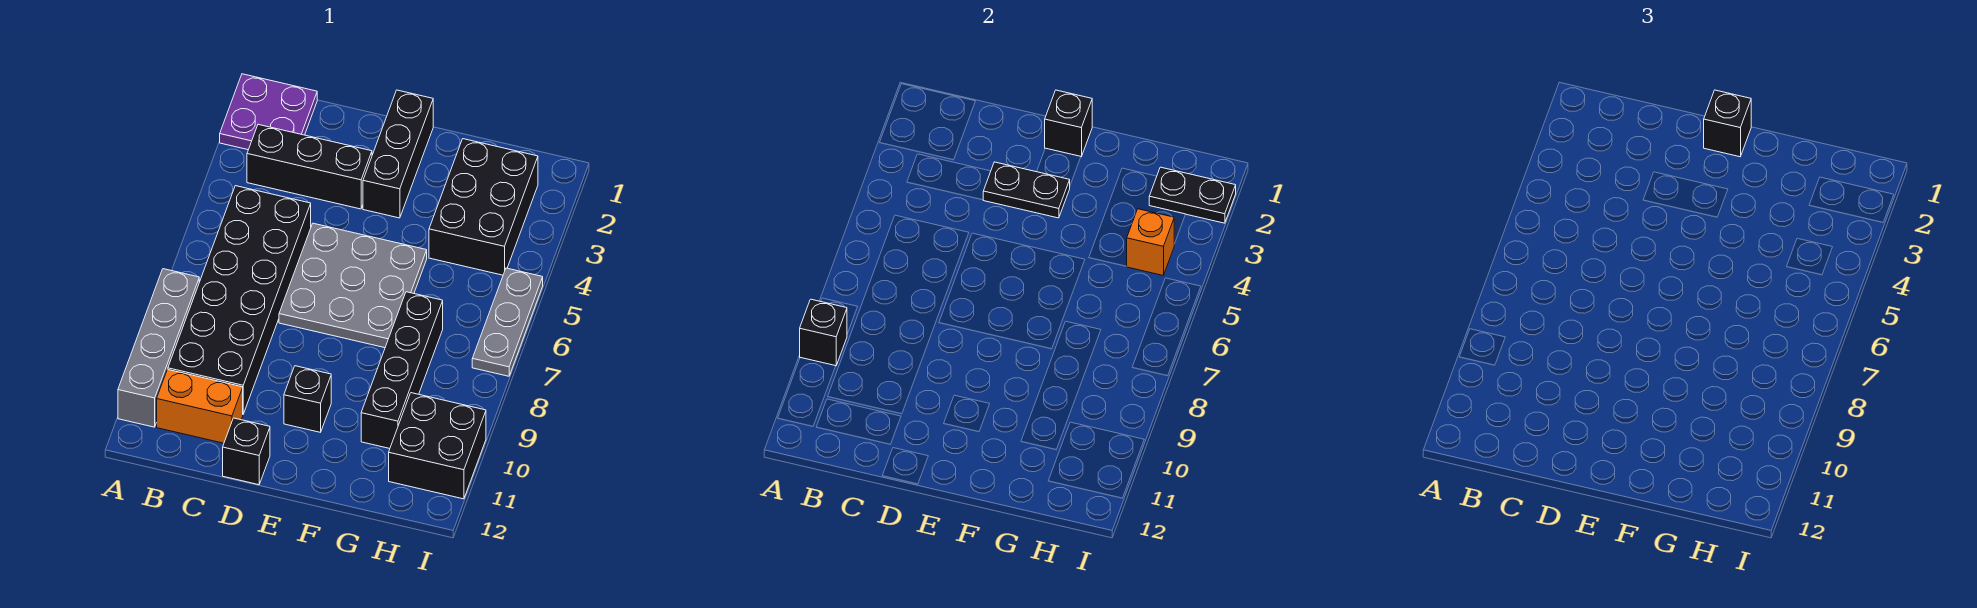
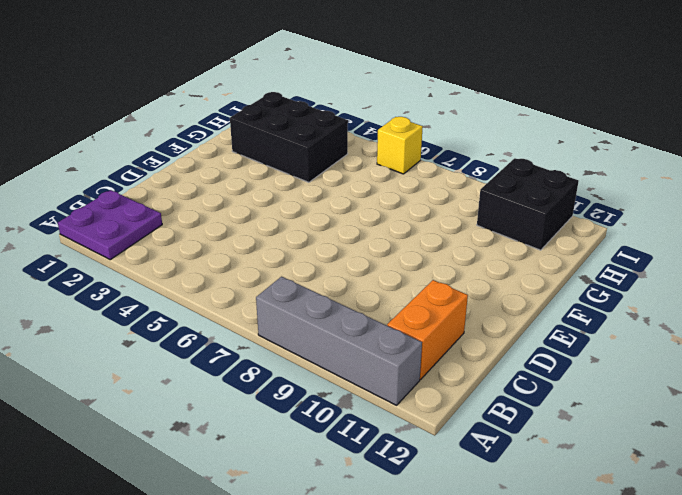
yellow 1x1 brick [377,117,423,174] -> grey 1x3 plate [472,268,543,376]
none -> black 1x3 brick [247,124,372,209]
none -> black 2x6 brick [168,186,311,414]
none -> grey 3x3 plate [279,223,427,348]

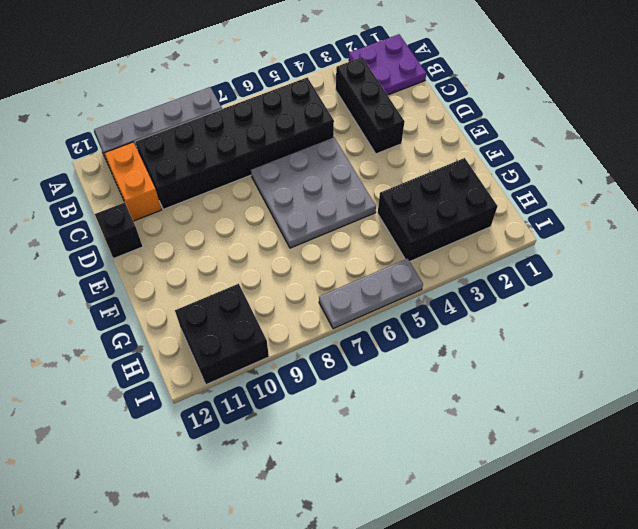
none -> black 1x3 brick [363,90,433,218]
none -> black 1x1 brick [284,366,331,432]
none -> black 1x4 brick [361,292,443,449]

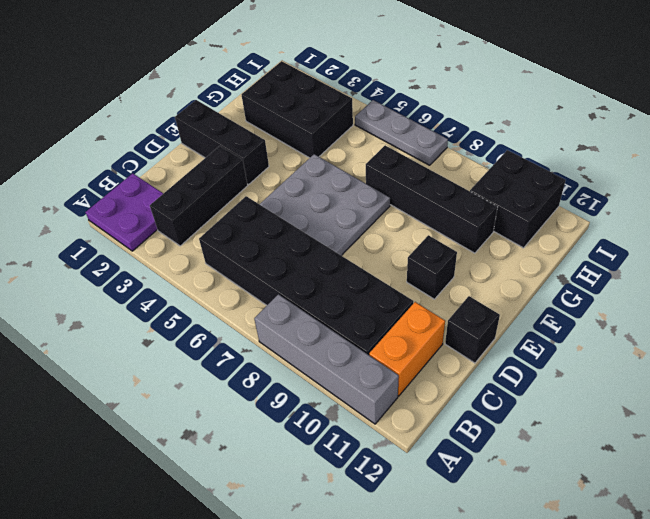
none -> black 1x1 brick [800,299,847,366]
none -> black 1x2 plate [983,162,1070,218]
none -> black 1x1 brick [1045,90,1092,157]

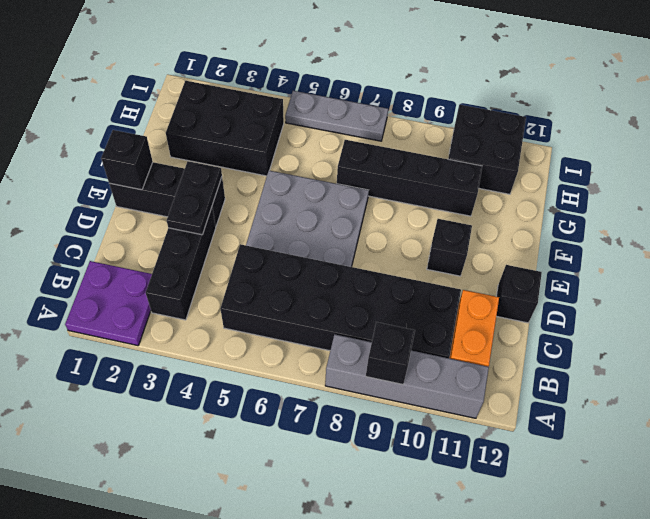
none -> black 1x2 plate [1149,167,1236,223]
none -> orange 1x1 brick [1126,209,1174,275]
none -> black 1x1 brick [1704,90,1751,157]

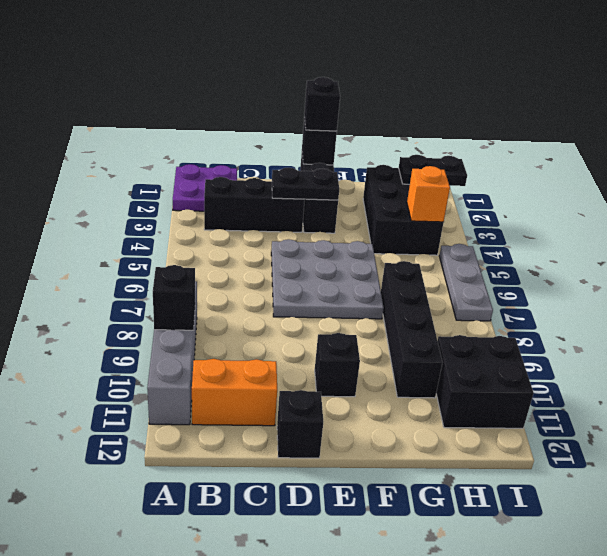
none -> black 2x6 brick [168,186,311,414]

